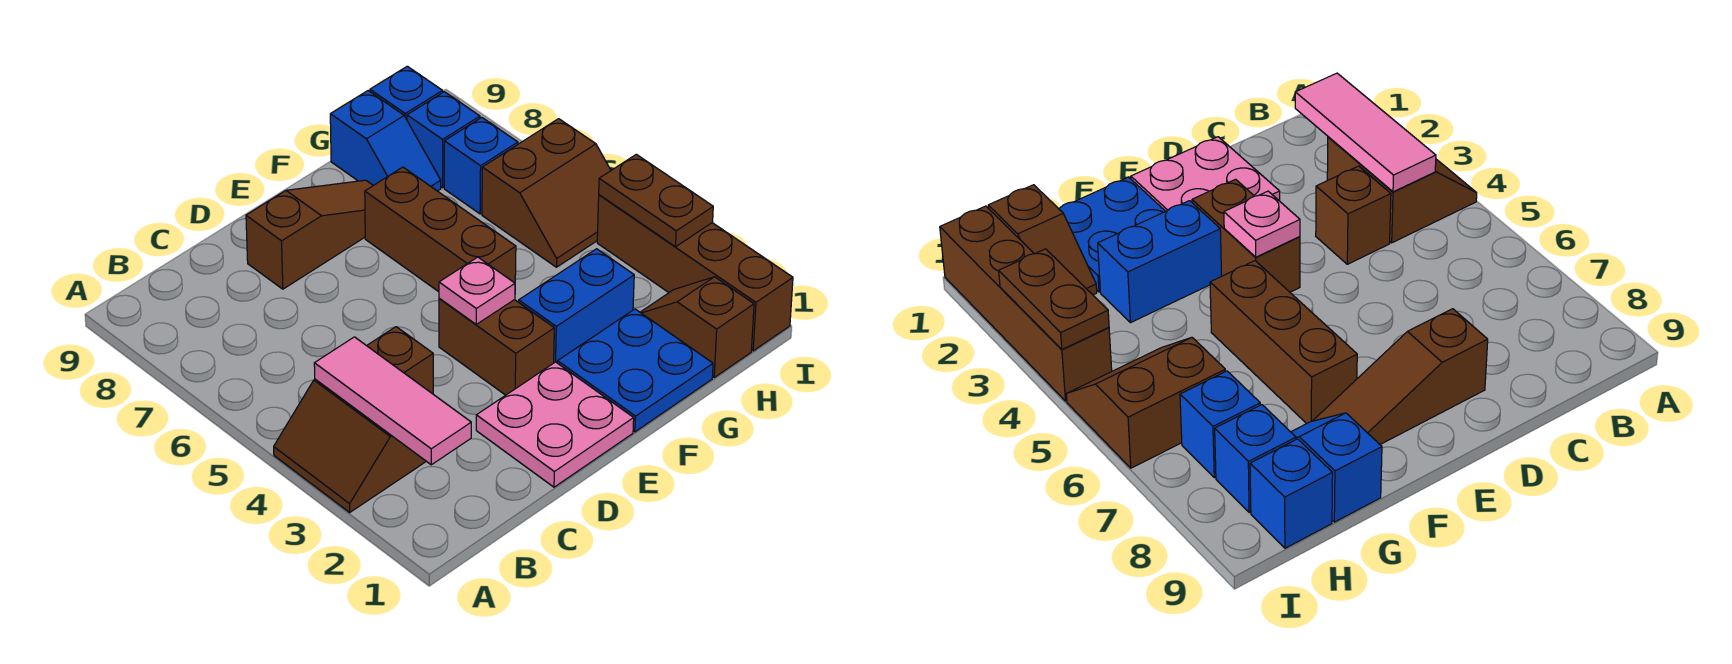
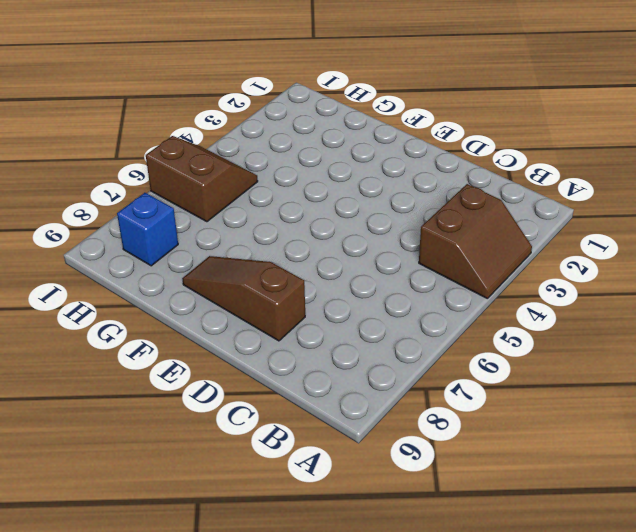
none -> brown 1x1 brick [367,327,433,394]
none -> pink 2x2 plate [476,362,634,487]
none -> brown 1x2 brick [439,298,554,395]

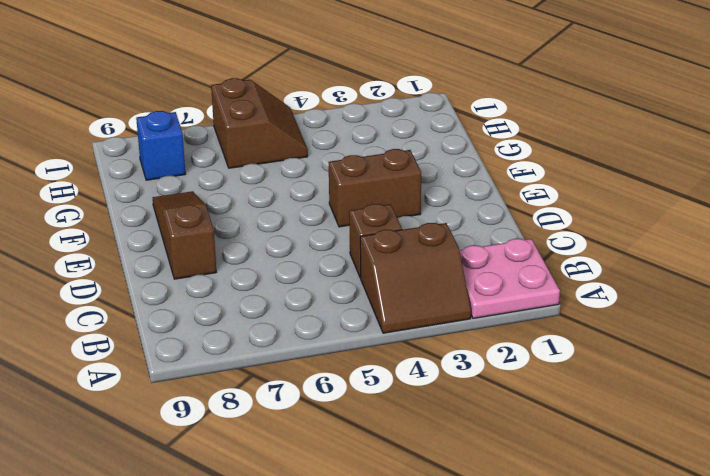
pink 2x2 plate [460,239,560,319] -> pink 2x2 plate moved to [476,362,634,487]
none -> blue 2x2 plate [557,309,713,432]
none -> blue 1x2 brick [519,249,634,363]
none -> brown 1x3 brick [365,167,516,292]

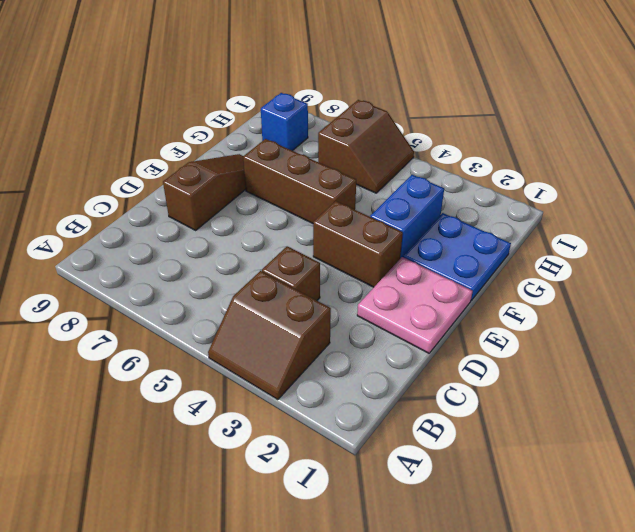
none -> blue 1x2 slope [330,91,441,191]
none -> brown 1x2 slope [640,277,754,377]
none -> blue 1x1 brick [444,118,518,214]

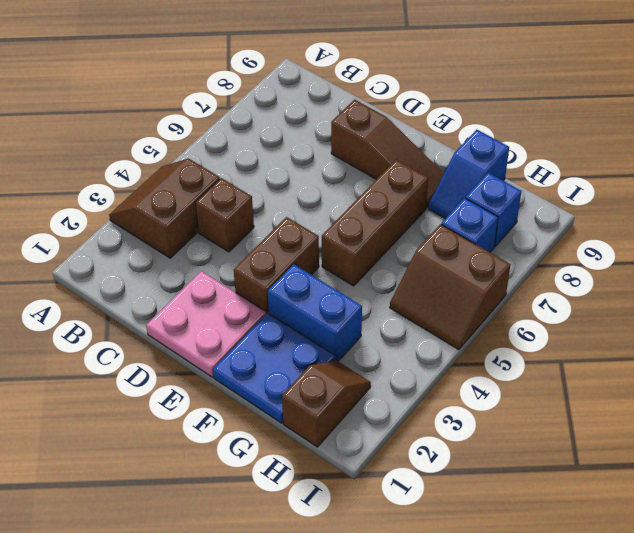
none -> blue 1x1 brick [370,66,443,120]
none -> brown 1x4 brick [597,195,793,351]
none -> pink 1x3 tile [314,337,471,465]

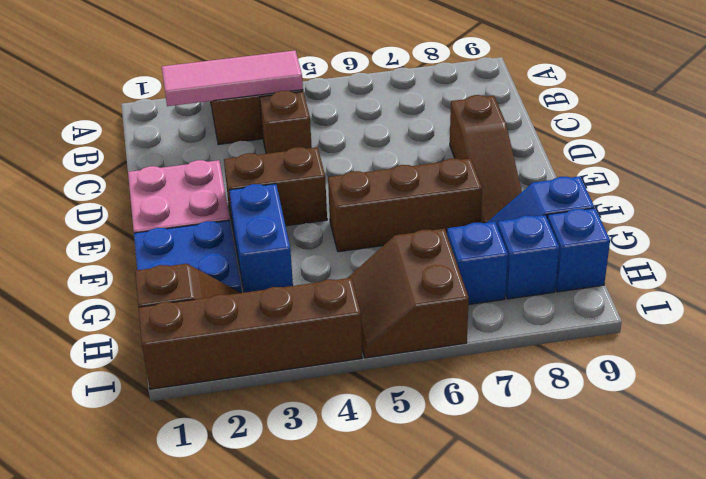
none -> pink 1x1 plate [439,257,515,324]
none -> brown 1x2 plate [599,154,713,247]

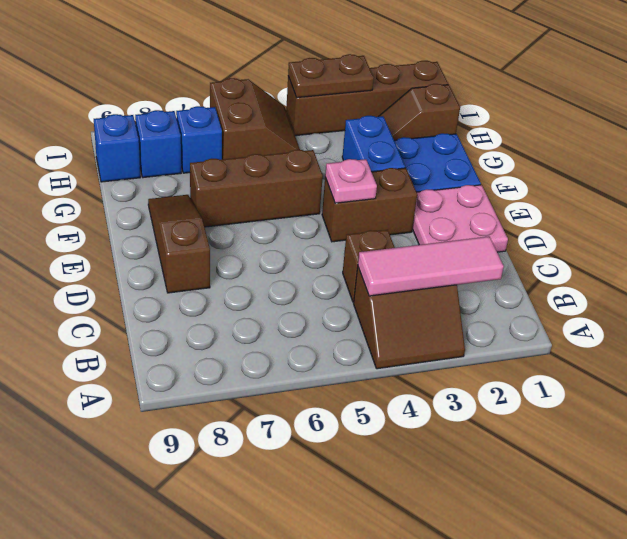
none -> blue 1x2 slope [330,91,441,191]

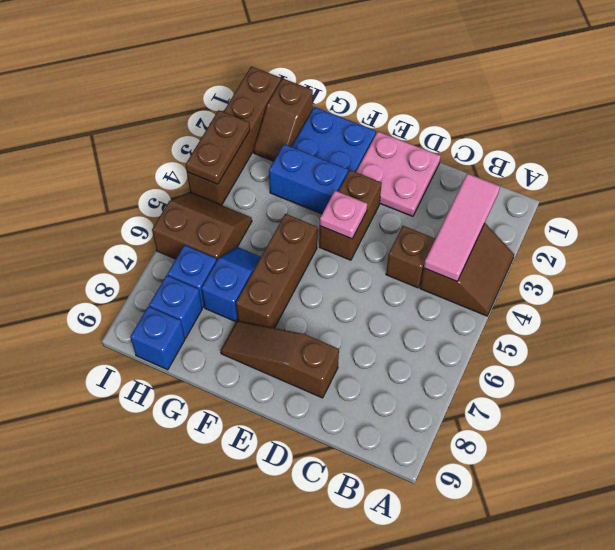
blue 1x2 slope [201,247,261,322] -> blue 1x2 slope moved to [330,91,441,191]

